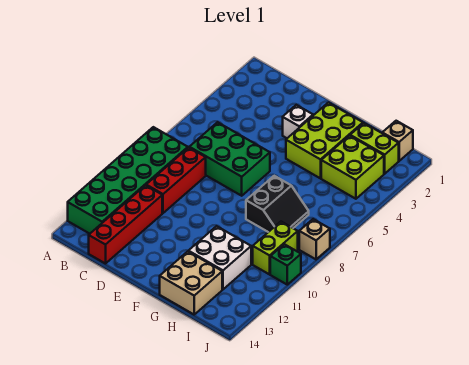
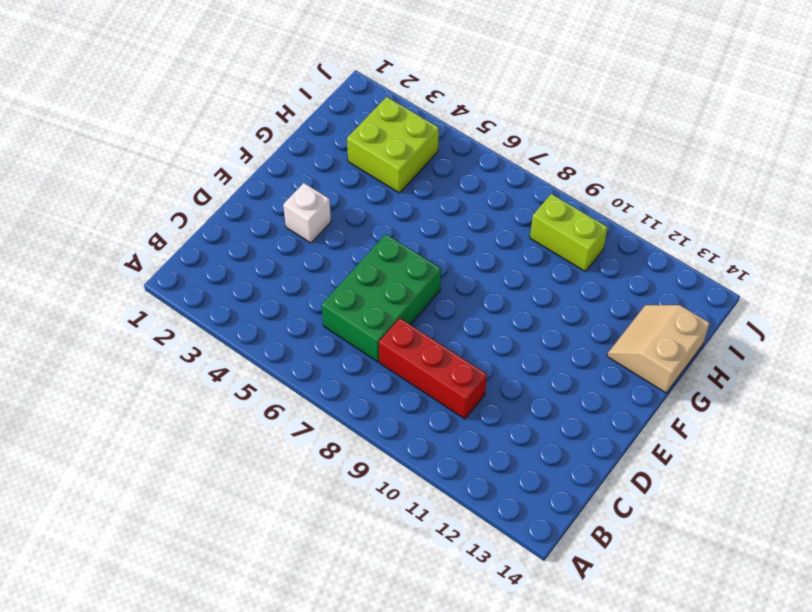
tan 2x2 slope [607,305,710,393] -> tan 2x2 brick [160,251,222,314]
none -> green 2x6 brick [68,127,188,234]
none -> red 1x4 brick [89,185,162,264]
none -> lime 2x3 brick [286,103,363,178]

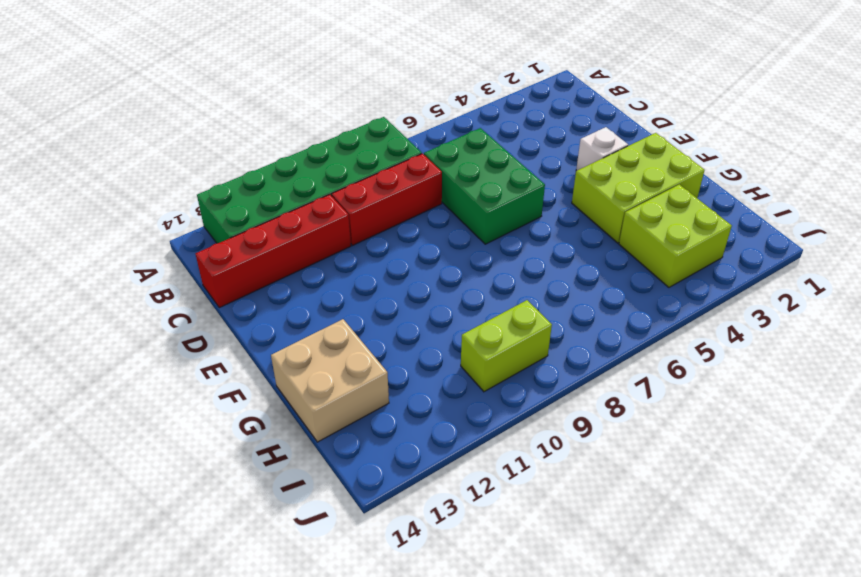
none -> black 2x2 slope [246,176,309,232]
none -> white 2x2 brick [188,226,251,289]
none -> lime 1x2 brick [350,123,399,174]

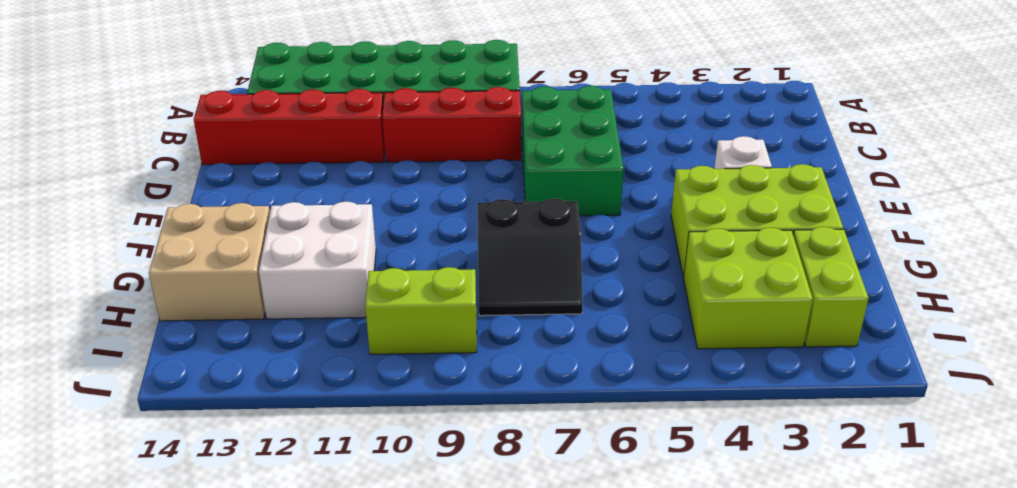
none -> tan 1x1 brick [382,121,413,161]
none -> tan 1x1 brick [299,219,330,259]
none -> green 1x1 brick [270,244,301,285]

